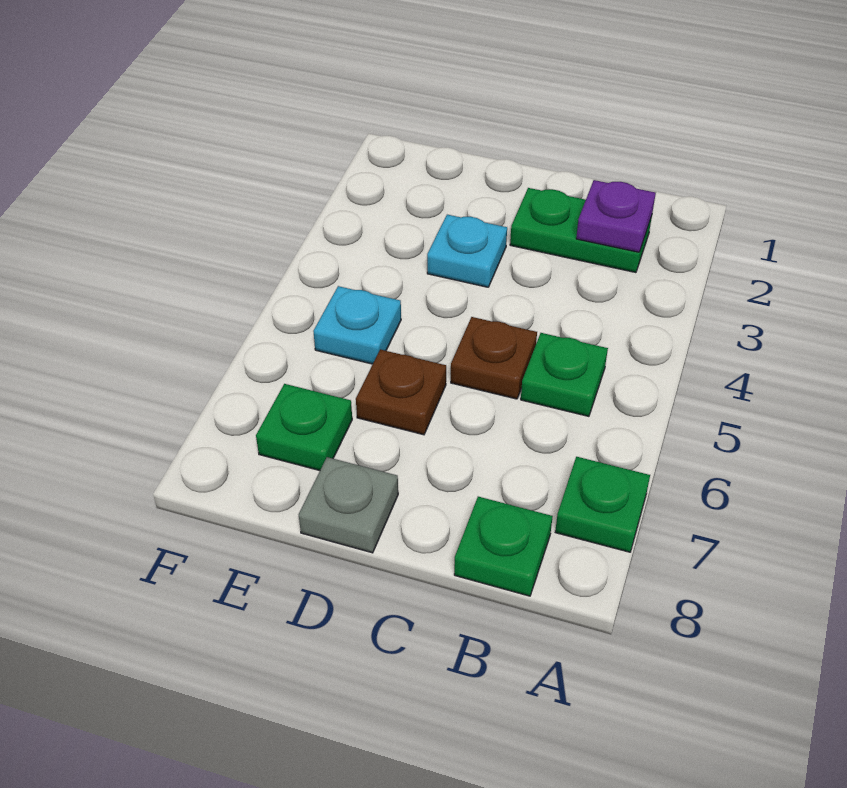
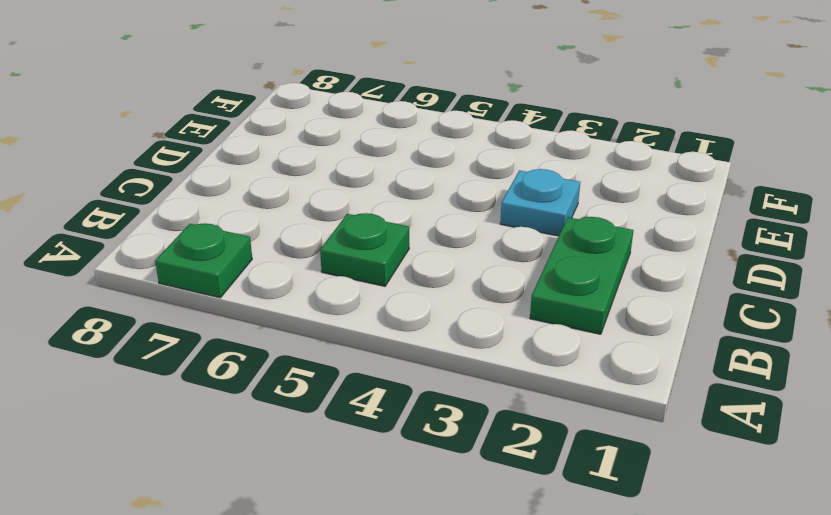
none -> green 1x1 plate [454,497,553,596]
none -> brown 1x1 plate [451,317,537,399]

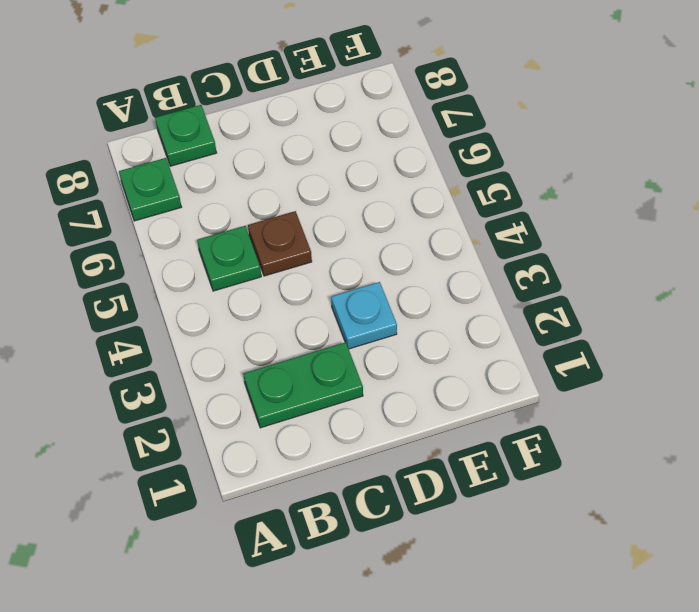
none -> brown 1x1 plate [356,349,446,435]
none -> grey 1x1 plate [299,457,398,553]

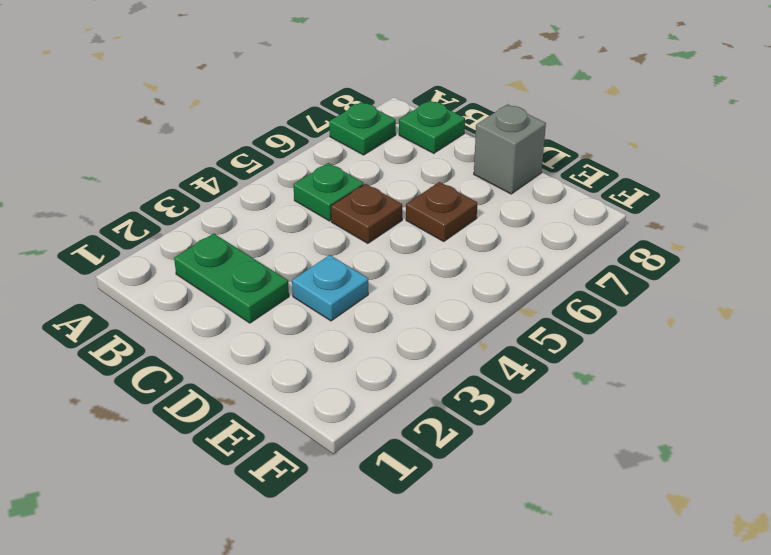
grey 1x1 brick [474,104,546,194] -> grey 1x1 plate [299,457,398,553]
none -> cyan 1x1 plate [313,286,401,364]
none -> green 1x1 plate [256,384,352,471]

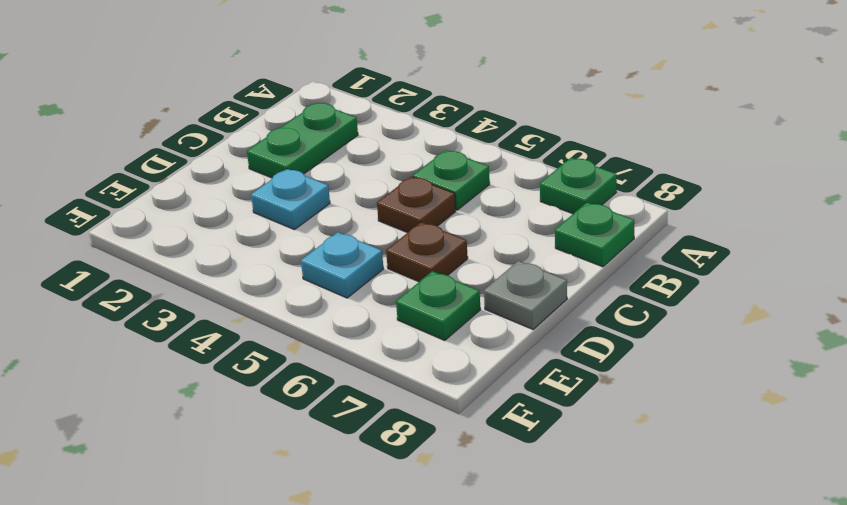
none -> purple 1x1 plate [576,180,656,252]

